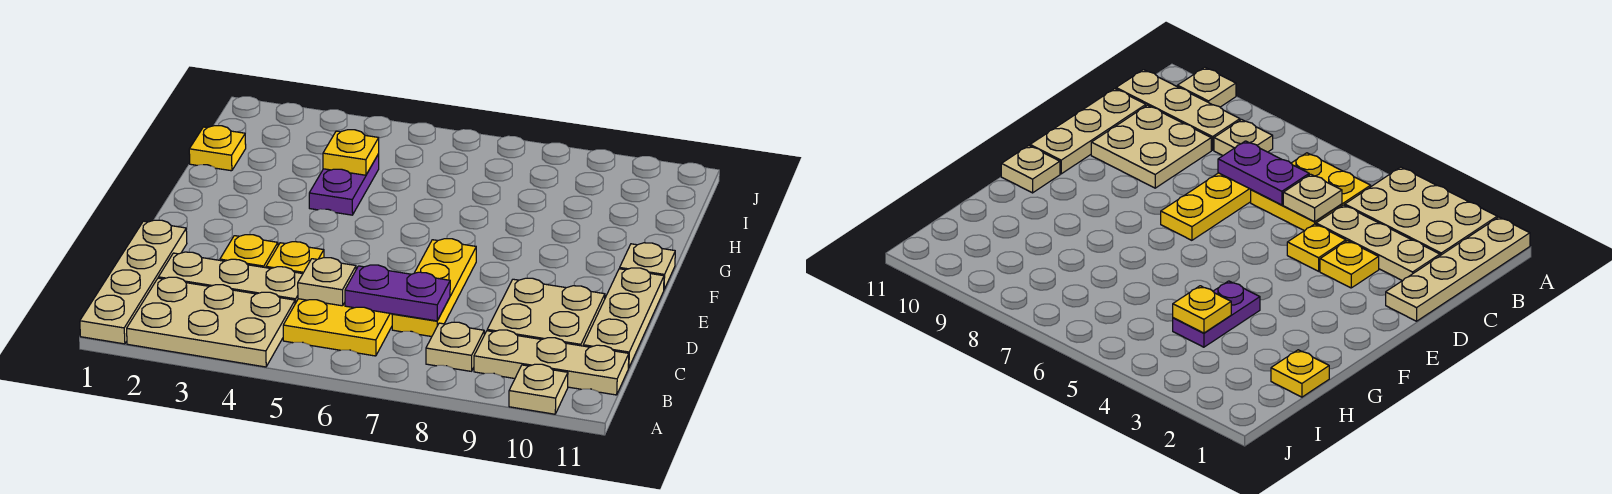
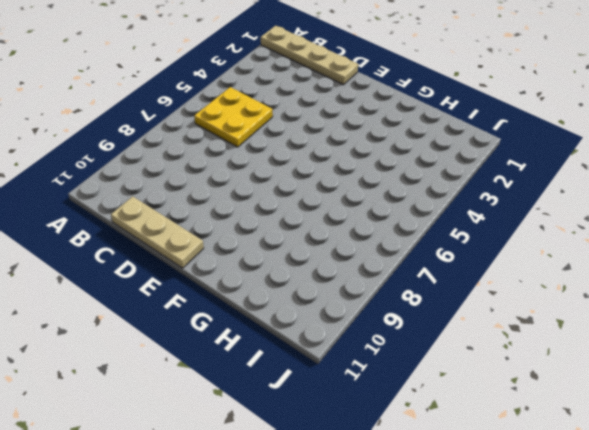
none -> tan 2x3 plate [127,277,295,367]
none -> tan 1x1 plate [509,364,568,414]
none -> tan 1x1 plate [426,322,484,371]

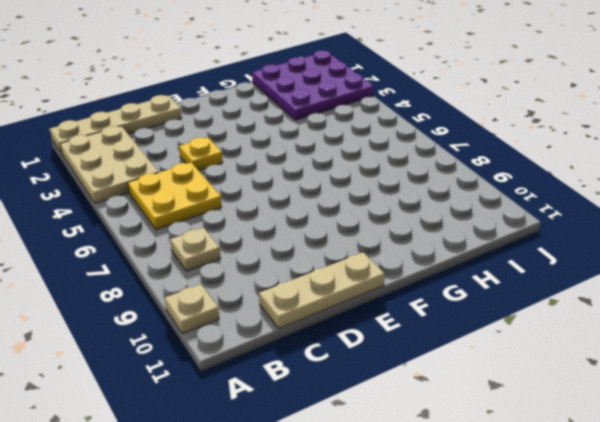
purple 3x3 plate [252,50,374,120] -> yellow 1x1 plate [189,126,246,171]
none -> tan 1x3 plate [474,330,629,395]
none -> tan 1x3 plate [158,252,302,304]
none -> yellow 1x3 plate [392,239,476,337]

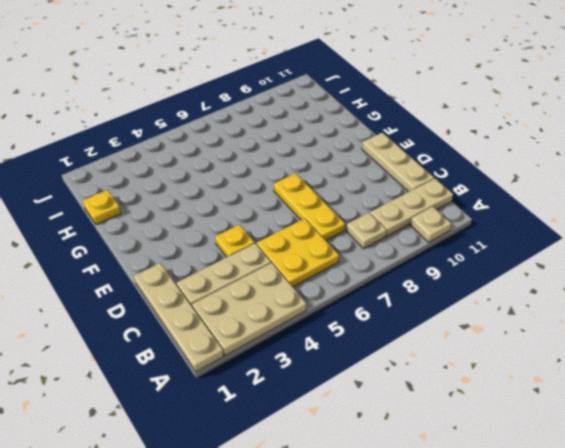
none -> tan 2x2 plate [487,278,605,346]
none -> yellow 1x1 plate [220,235,278,268]
none -> tan 1x1 plate [620,243,675,289]

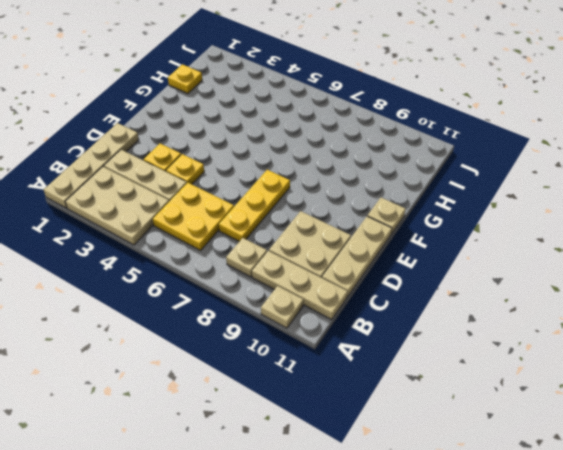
none -> purple 1x2 plate [309,154,379,215]
none -> tan 1x1 plate [298,258,356,306]
none -> purple 1x2 plate [345,265,450,321]

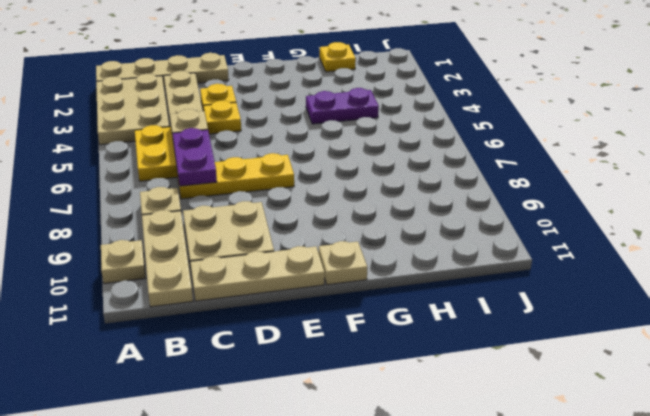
none -> yellow 1x1 plate [323,130,379,175]

